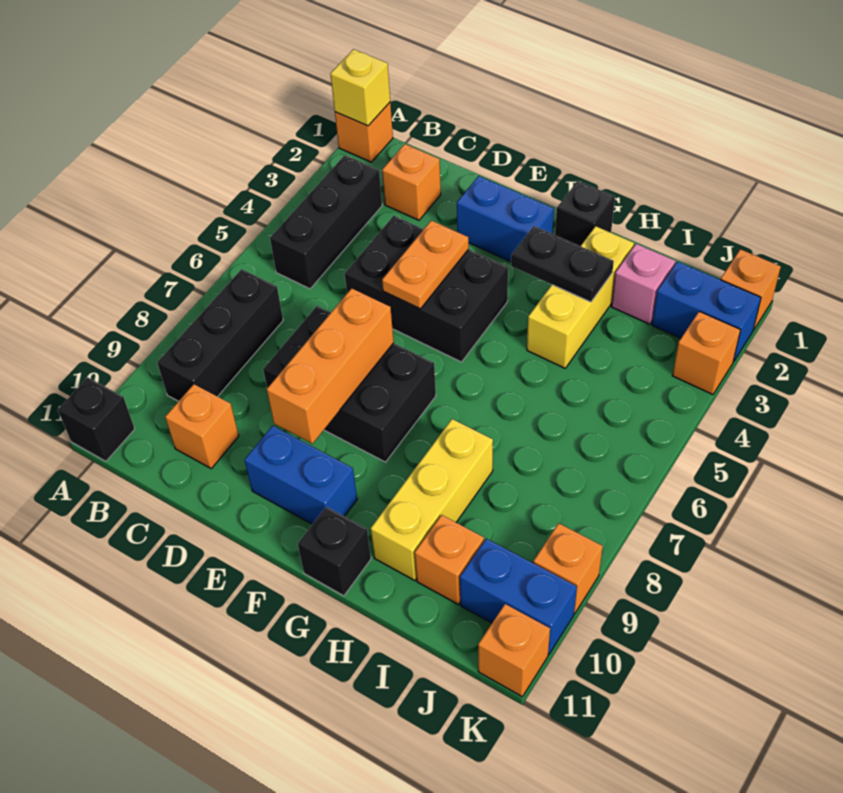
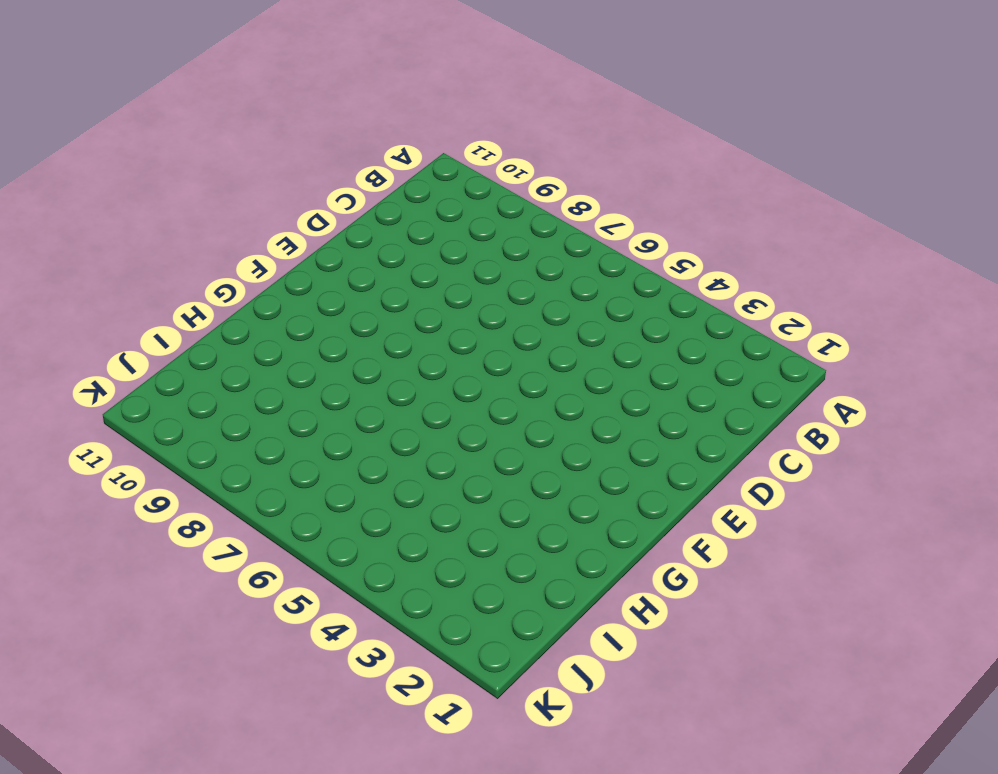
none -> orange 1x1 brick [335,102,393,162]
none -> black 1x1 brick [58,378,135,461]
none -> black 1x3 brick [270,155,382,289]

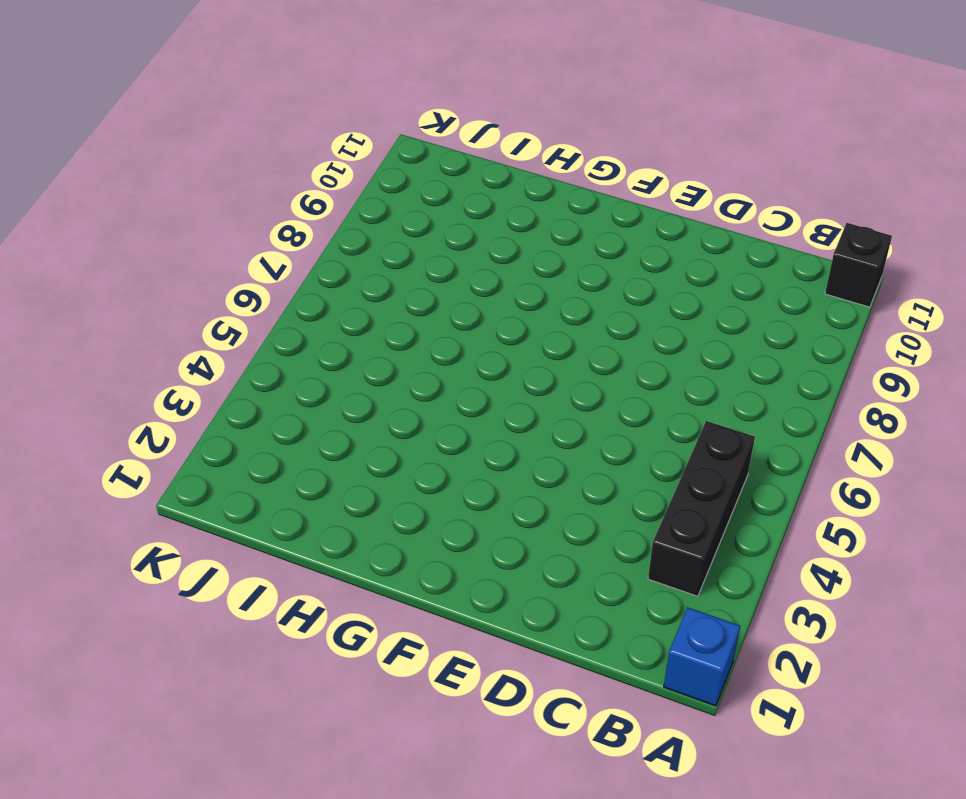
blue 1x1 brick [664,607,740,706] -> orange 1x1 brick [335,102,393,162]
none -> black 1x3 brick [157,269,283,401]
none -> orange 1x1 brick [382,144,441,220]
none -> orange 1x1 brick [165,384,239,468]

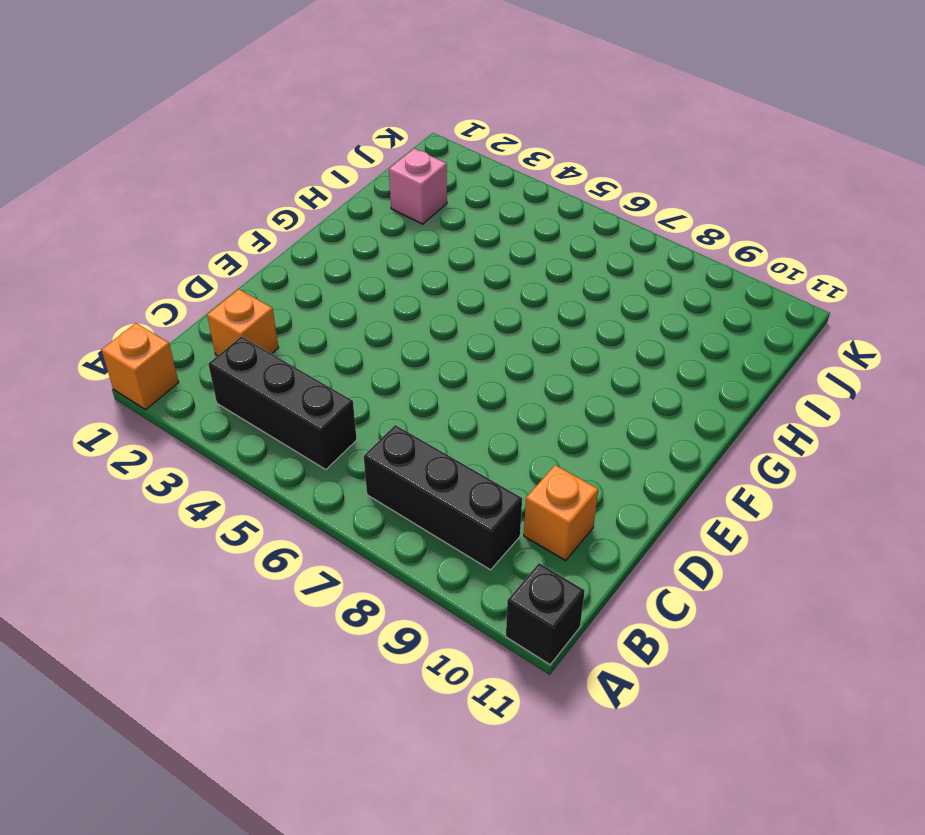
none -> black 2x3 brick [345,216,508,362]
none -> black 2x3 brick [263,306,436,462]
none -> blue 1x2 brick [457,176,554,262]

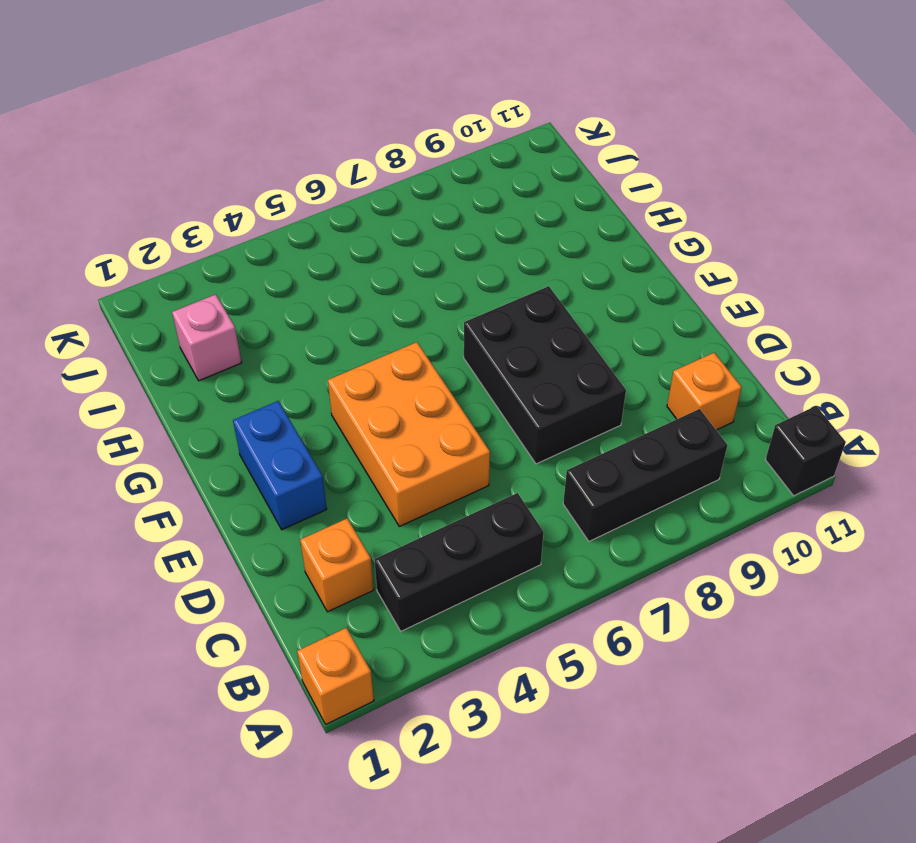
orange 2x3 brick [328,342,490,526] -> black 2x3 brick [345,216,508,362]
none -> blue 1x2 brick [245,426,357,524]
none -> black 1x1 brick [555,181,615,246]
none -> black 1x1 brick [298,507,371,596]

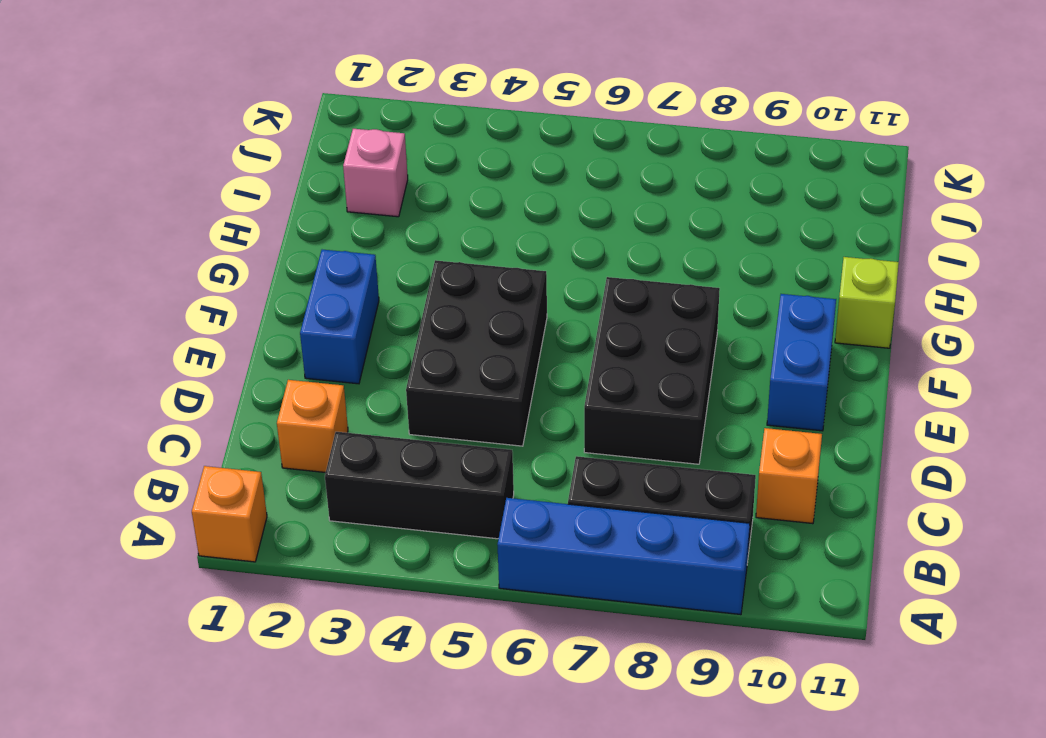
blue 1x4 brick [497,498,750,615] -> none
lime 1x1 brick [835,257,899,348] -> black 1x1 brick [298,507,371,596]
none -> black 1x1 brick [58,378,135,461]
none -> black 1x1 brick [555,181,615,246]
none -> yellow 1x3 brick [527,226,634,368]

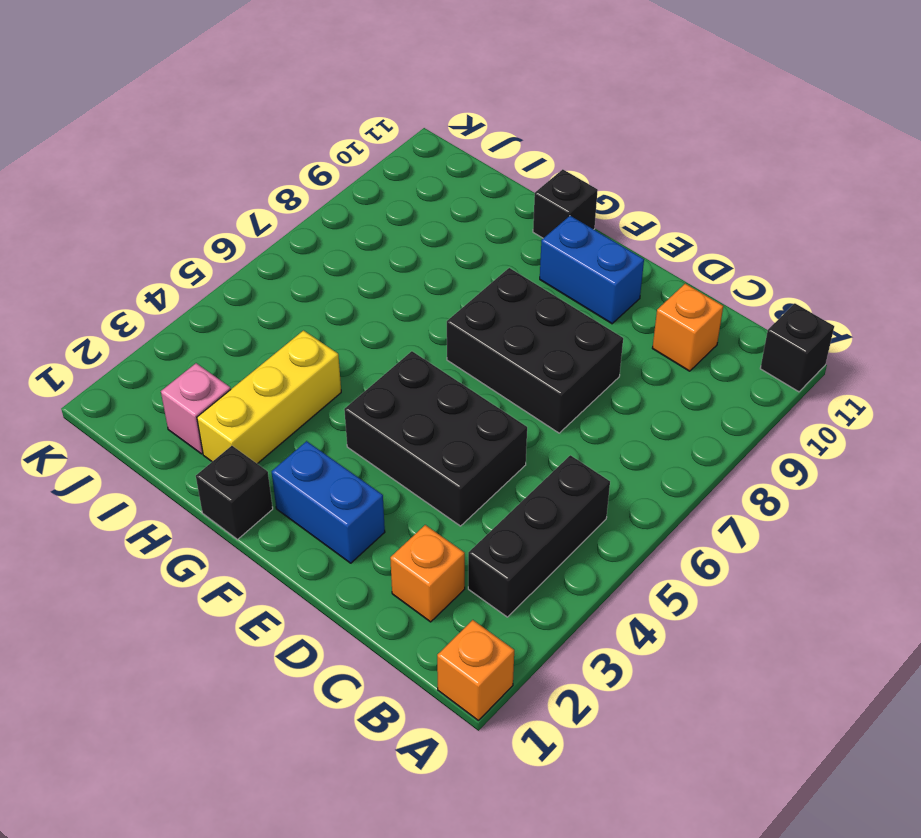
none -> black 1x3 brick [157,269,283,401]
none -> yellow 1x3 brick [371,419,493,581]
none -> orange 1x1 brick [415,515,484,605]

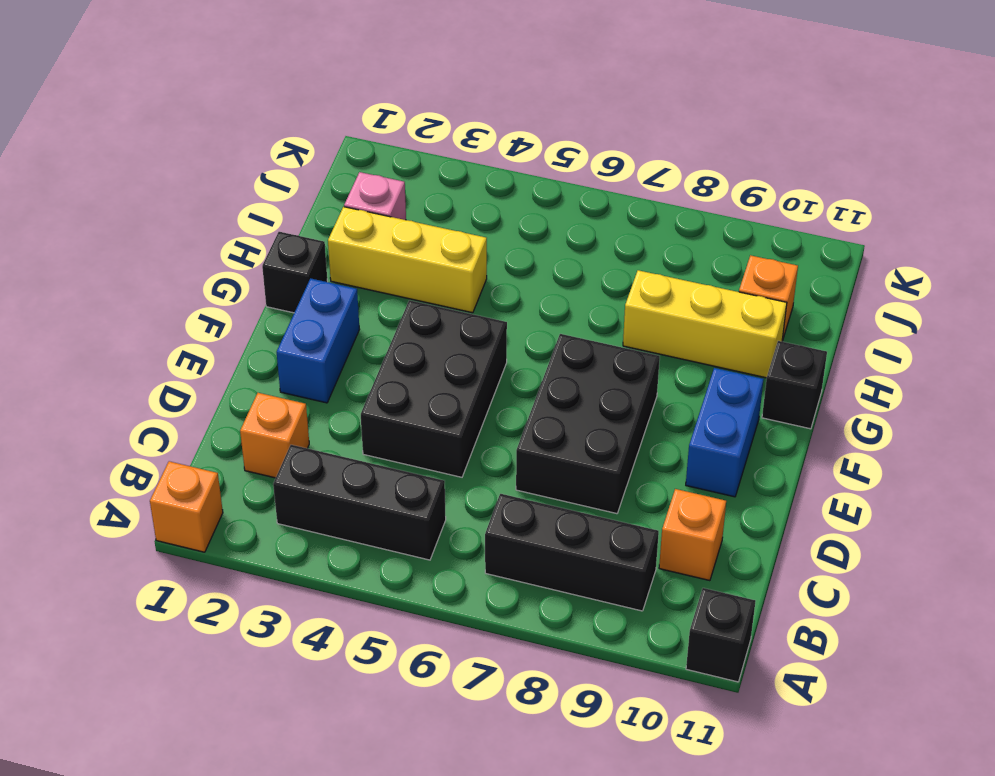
none -> blue 1x2 brick [652,262,761,362]
none -> blue 1x2 brick [460,539,577,654]
none -> orange 1x1 brick [721,249,781,330]

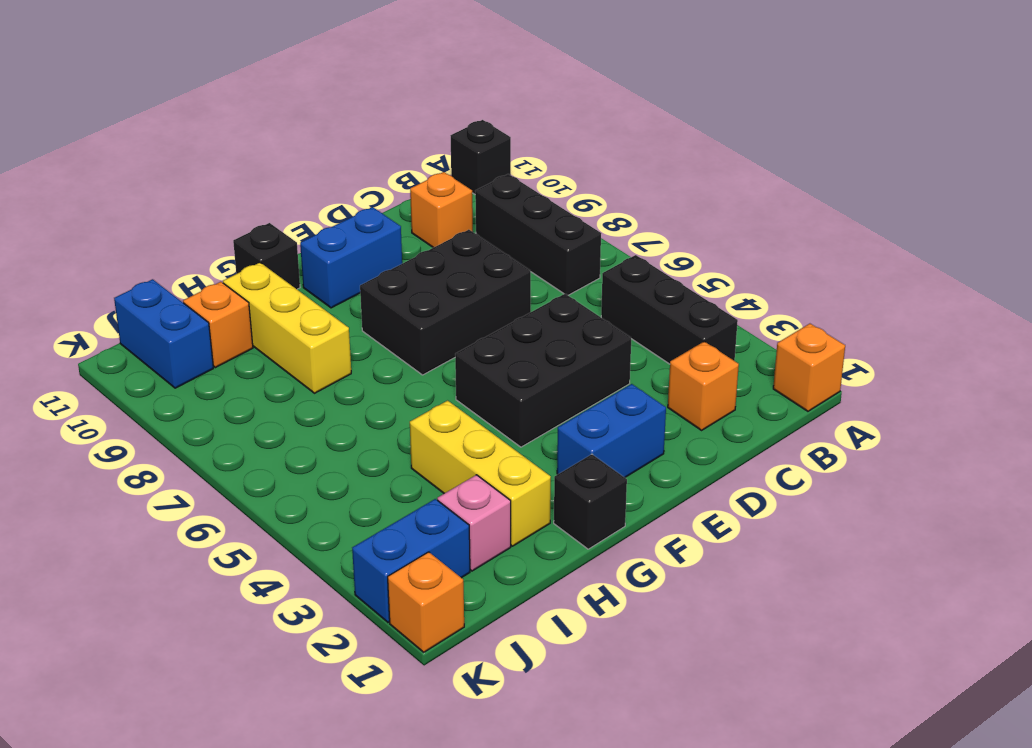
blue 1x2 brick [114,279,213,388] -> blue 1x2 brick turned to [460,539,577,654]
none -> orange 1x1 brick [673,311,740,395]
none -> orange 1x1 brick [533,523,603,613]
none -> orange 1x1 brick [478,604,550,697]

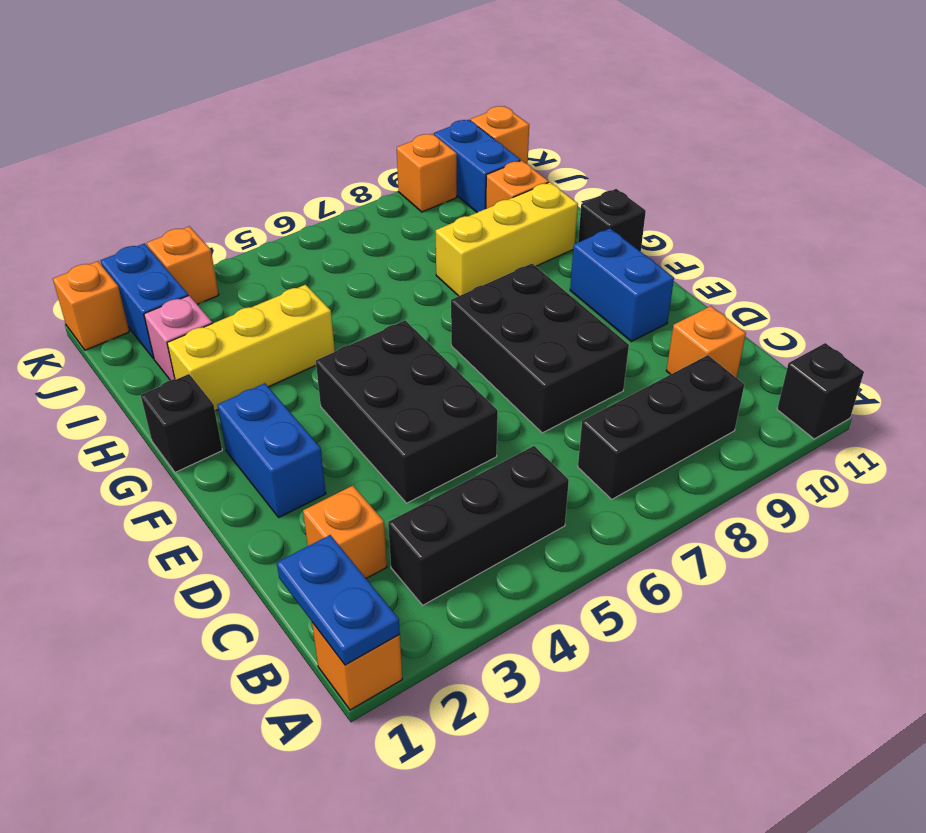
blue 1x2 plate [277,535,400,665] -> yellow 1x1 brick [330,49,390,126]
none -> orange 1x2 plate [382,220,469,309]
none -> orange 1x3 brick [267,288,394,444]
none -> black 1x2 plate [511,226,614,302]

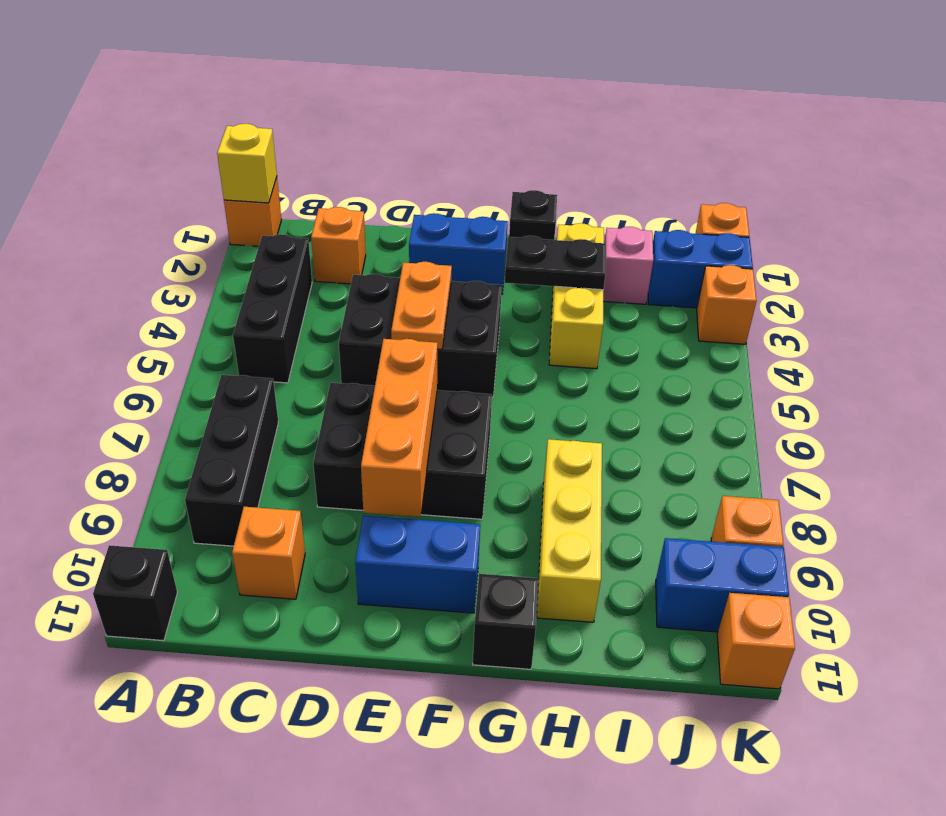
none -> orange 1x1 brick [415,515,484,605]

